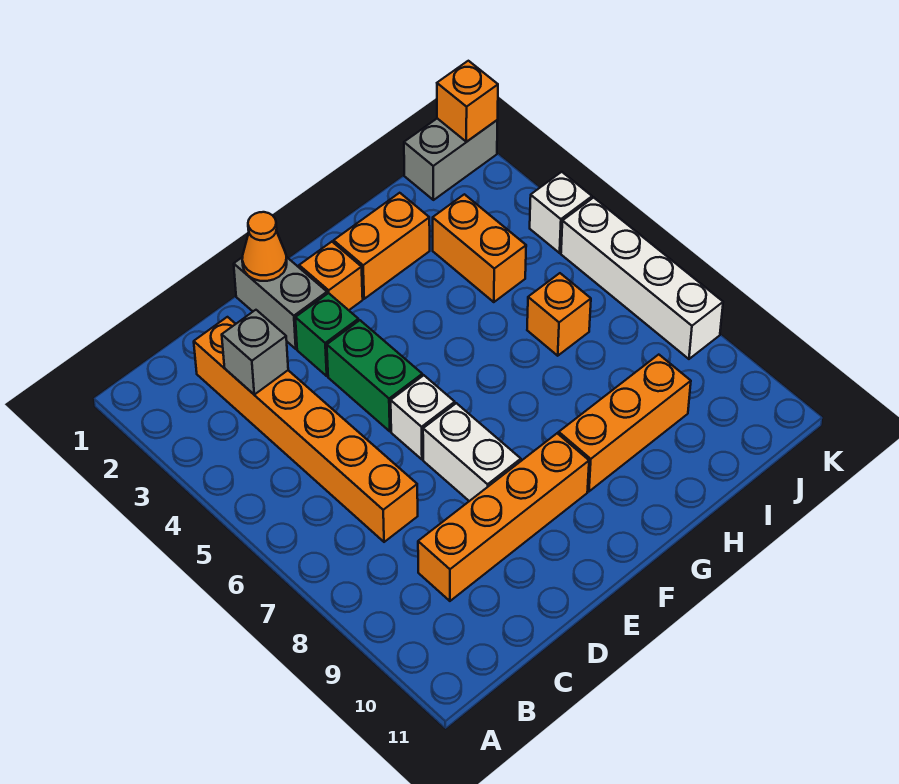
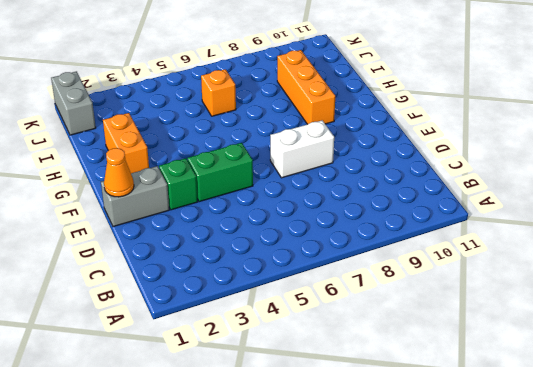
none -> orange 1x6 brick [194,317,418,542]
none -> orange 1x4 brick [418,433,589,601]
none -> white 1x1 brick [391,375,455,459]

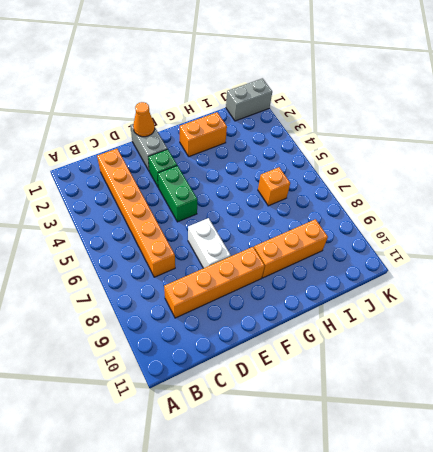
none -> white 1x1 brick [391,375,455,459]
none -> orange 1x1 brick [299,242,363,310]
none -> orange 1x2 brick [433,194,526,302]

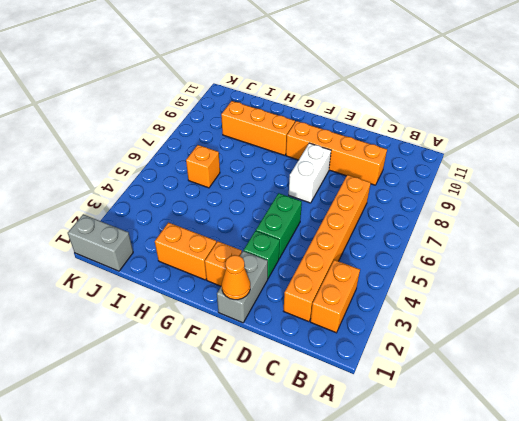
orange 1x2 brick [310,260,360,333] -> orange 1x2 brick moved to [433,194,526,302]
none -> white 1x1 brick [391,375,455,459]
none -> white 1x1 brick [530,172,592,253]
none -> white 1x4 brick [561,197,723,359]

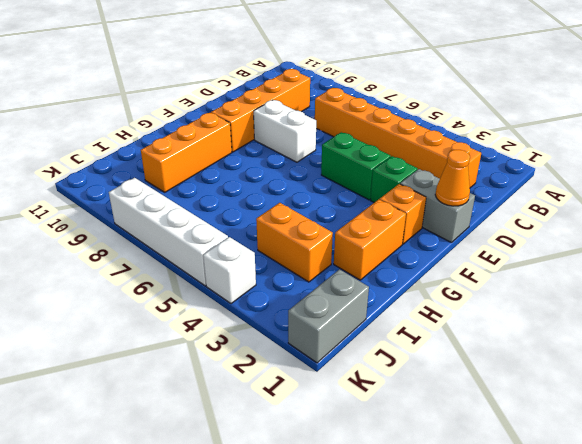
none -> white 1x1 brick [391,375,455,459]
none -> orange 1x1 brick [527,273,591,356]
none -> grey 1x1 brick [222,310,288,395]

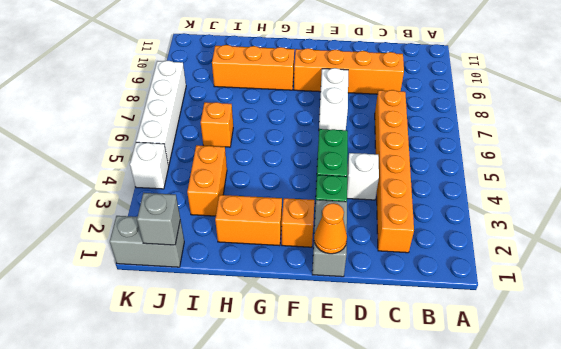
white 1x1 brick [347,153,379,200] -> white 1x1 brick moved to [391,375,455,459]
grey 1x1 brick [137,193,180,245] -> grey 1x1 brick moved to [222,310,288,395]
none -> orange 1x1 brick [437,61,498,142]

